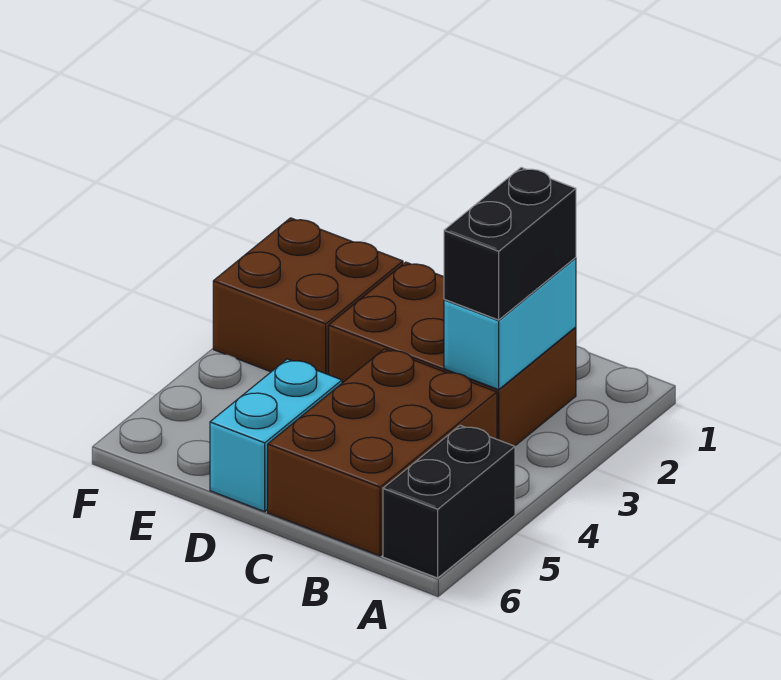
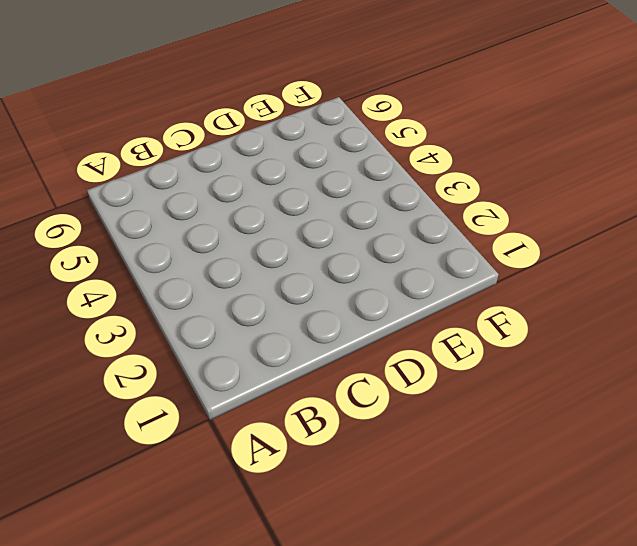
none -> black 1x2 brick [383,425,515,578]
none -> brown 2x3 brick [329,262,576,446]

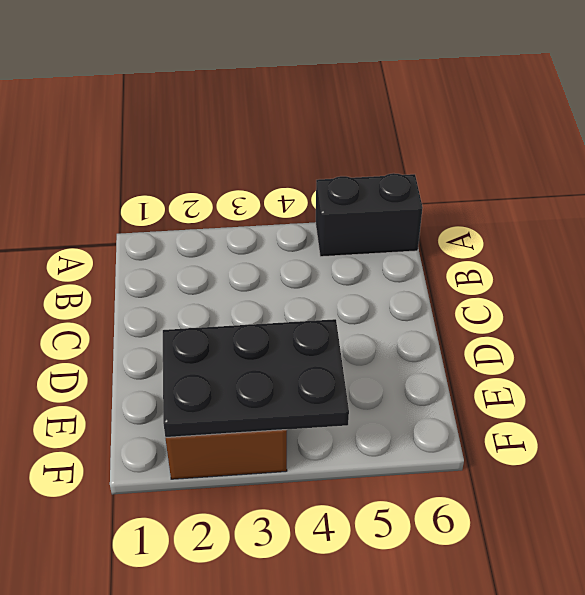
black 2x3 plate [163,319,349,438] -> none
none -> brown 2x3 brick [329,262,576,446]
none -> brown 2x3 brick [268,349,497,556]

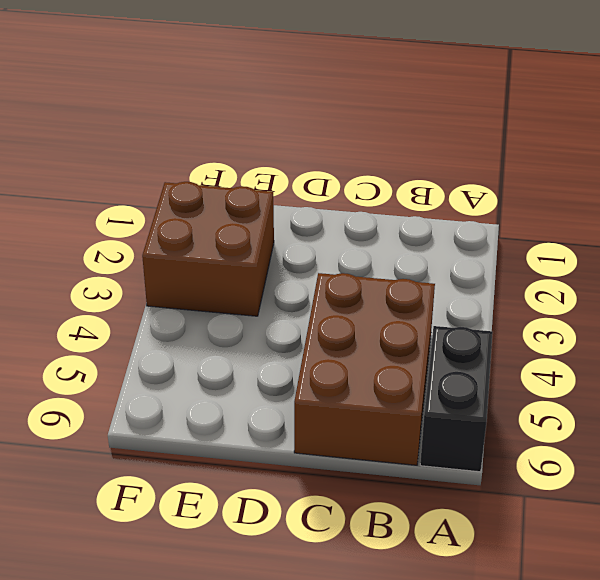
none -> brown 2x3 brick [329,262,576,446]
none -> cyan 1x2 brick [210,359,342,512]

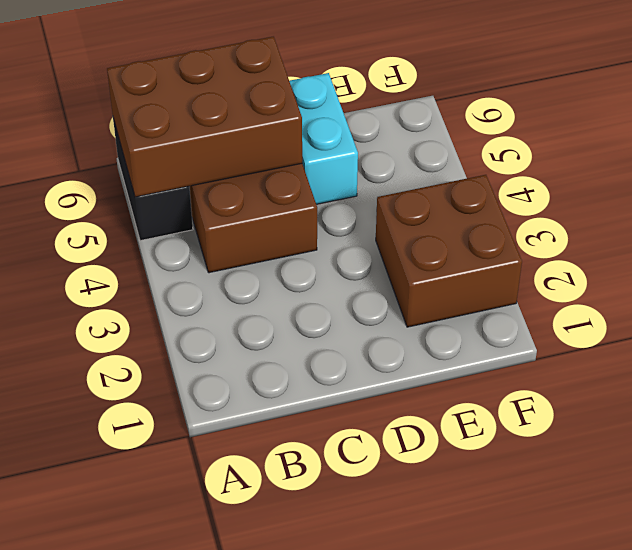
brown 2x3 brick [107,37,302,197] -> brown 2x3 brick moved to [329,262,576,446]
none -> cyan 1x2 brick [444,258,576,390]
none -> black 1x2 brick [444,167,576,320]

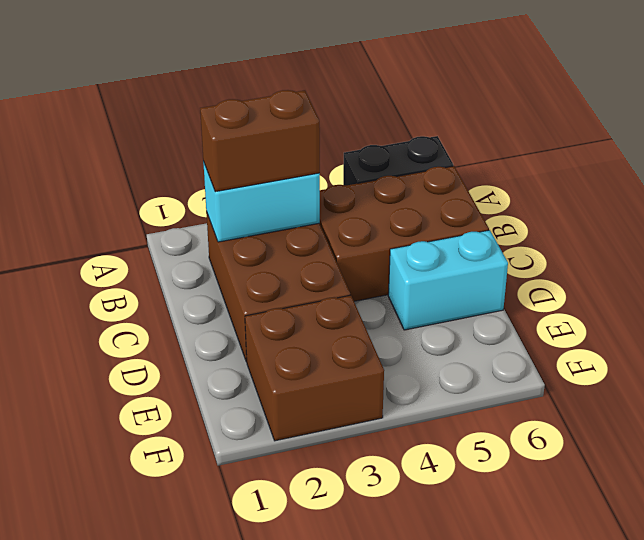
brown 1x2 brick [200,90,320,192] -> black 1x2 brick [444,167,576,320]

